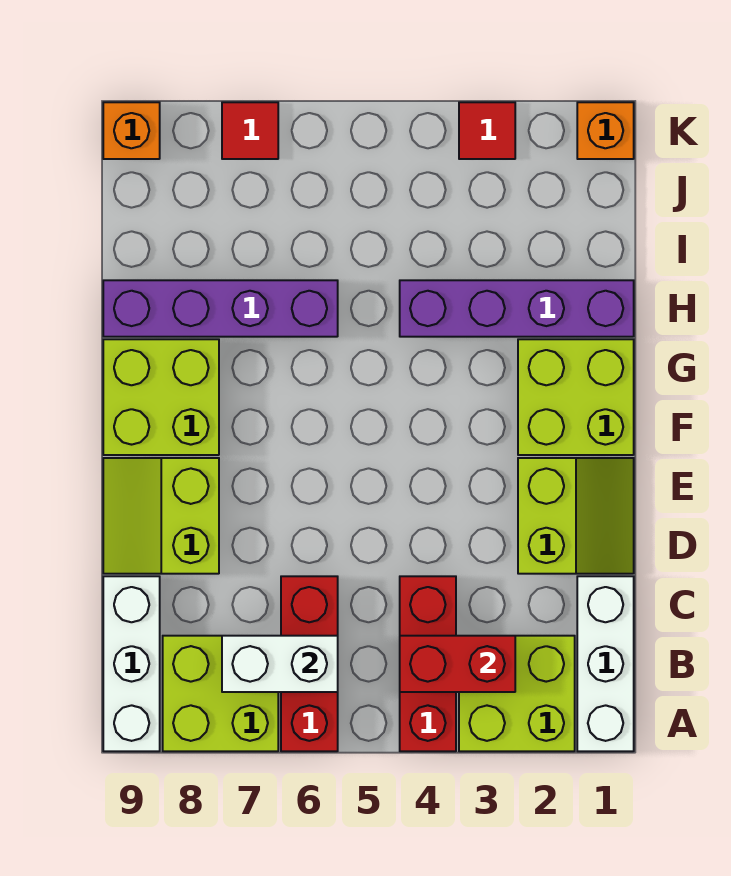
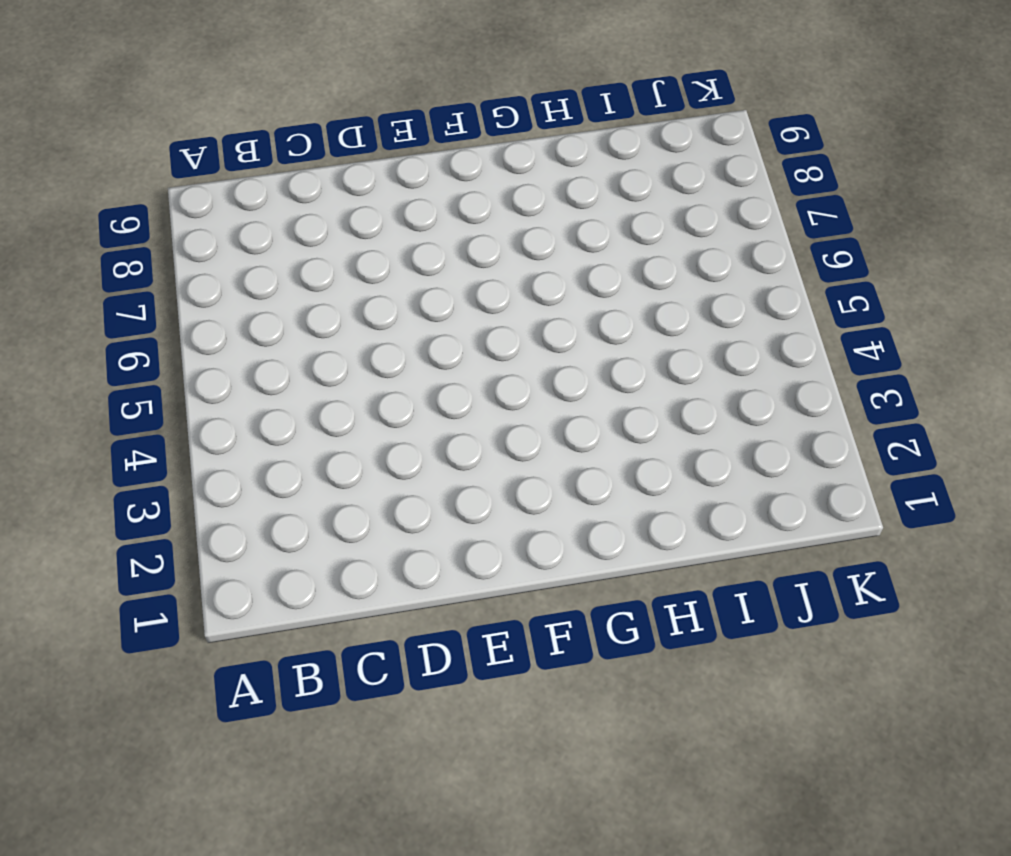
none -> white 1x3 brick [577,576,634,751]
none -> lime 2x2 brick [459,636,575,751]
none -> red 1x3 brick [400,576,456,751]

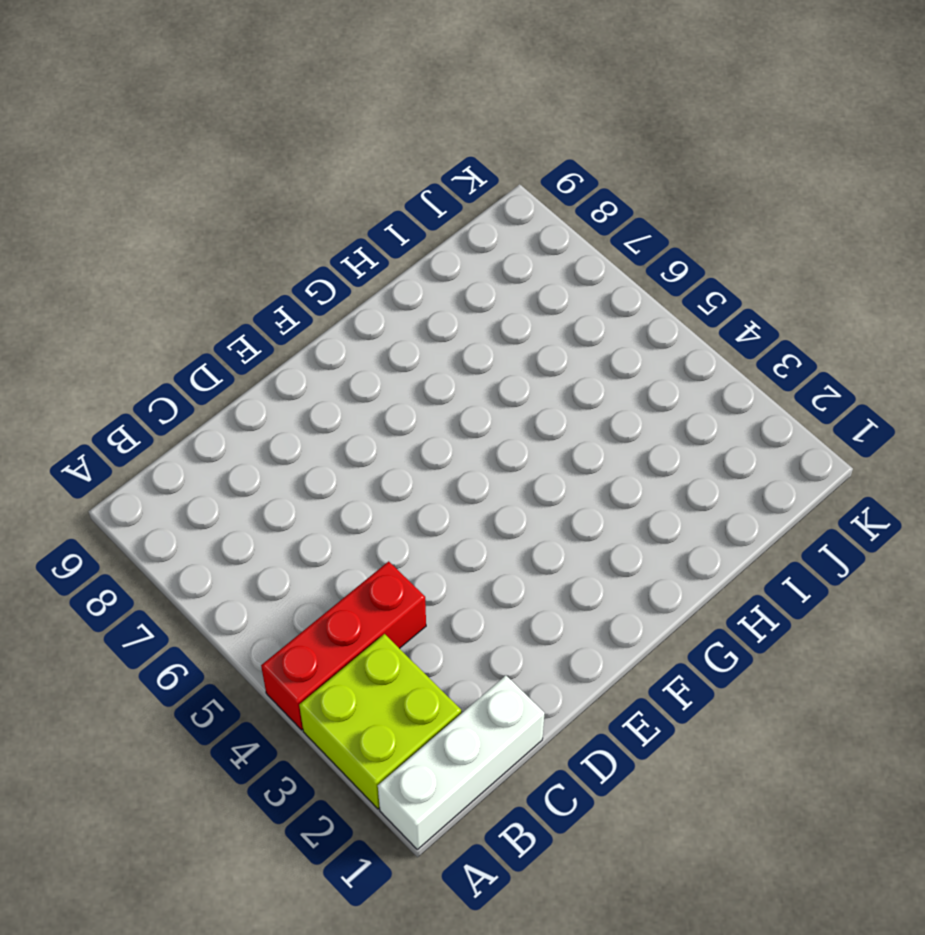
none -> red 1x3 brick [281,576,338,751]
none -> lime 2x2 brick [163,636,278,751]
none -> white 1x3 brick [103,576,160,751]

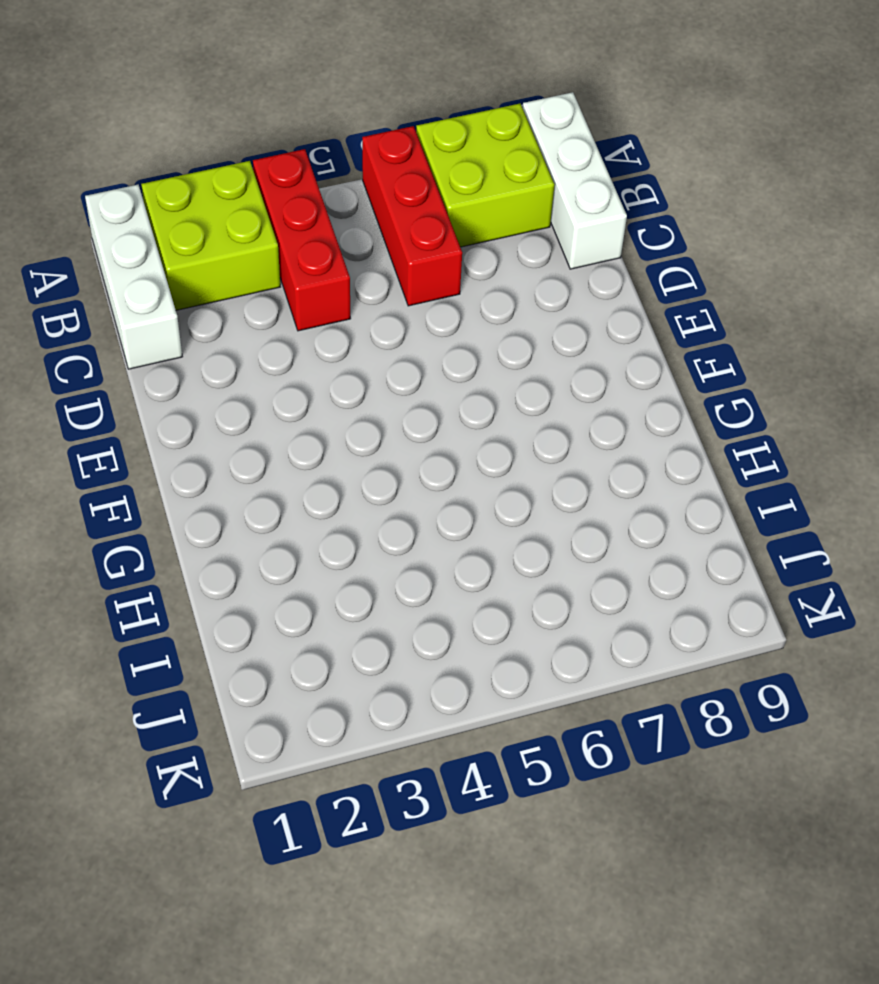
none -> lime 2x2 slope [518,458,634,574]
none -> lime 2x2 slope [103,458,219,574]
none -> lime 2x2 brick [518,339,634,455]

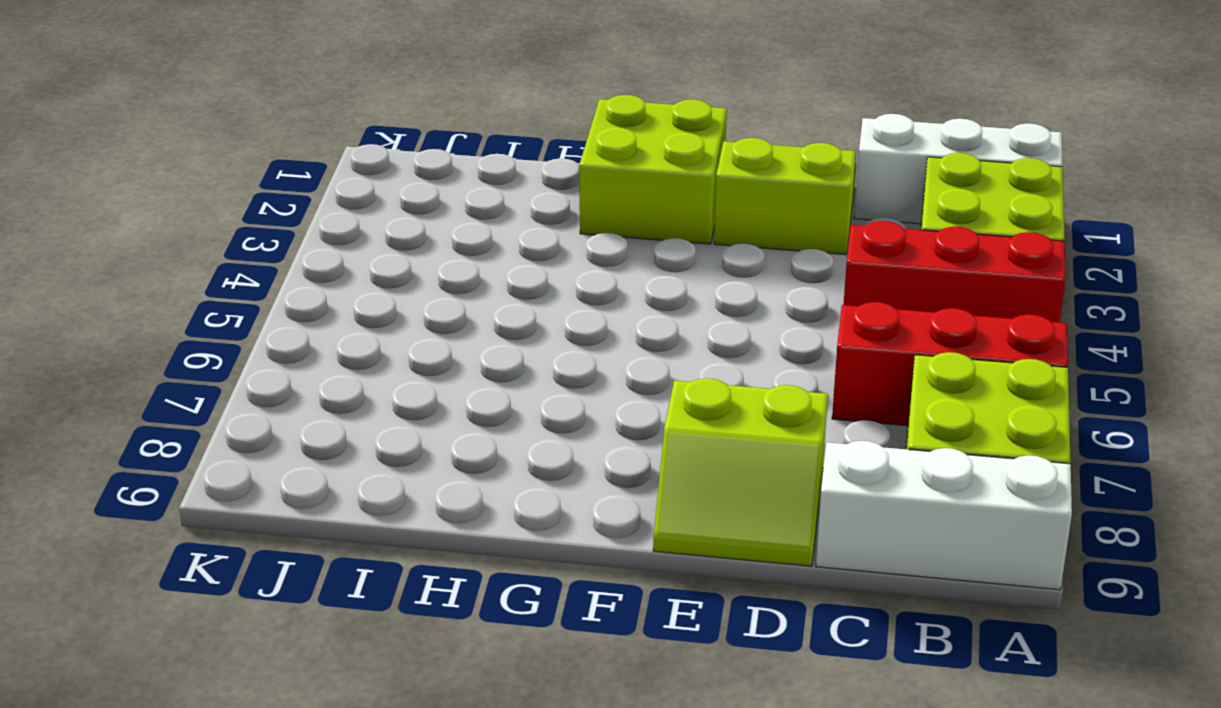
none -> lime 2x2 brick [103,339,219,455]
none -> purple 1x4 brick [400,280,634,337]
none -> purple 1x4 brick [103,280,338,337]

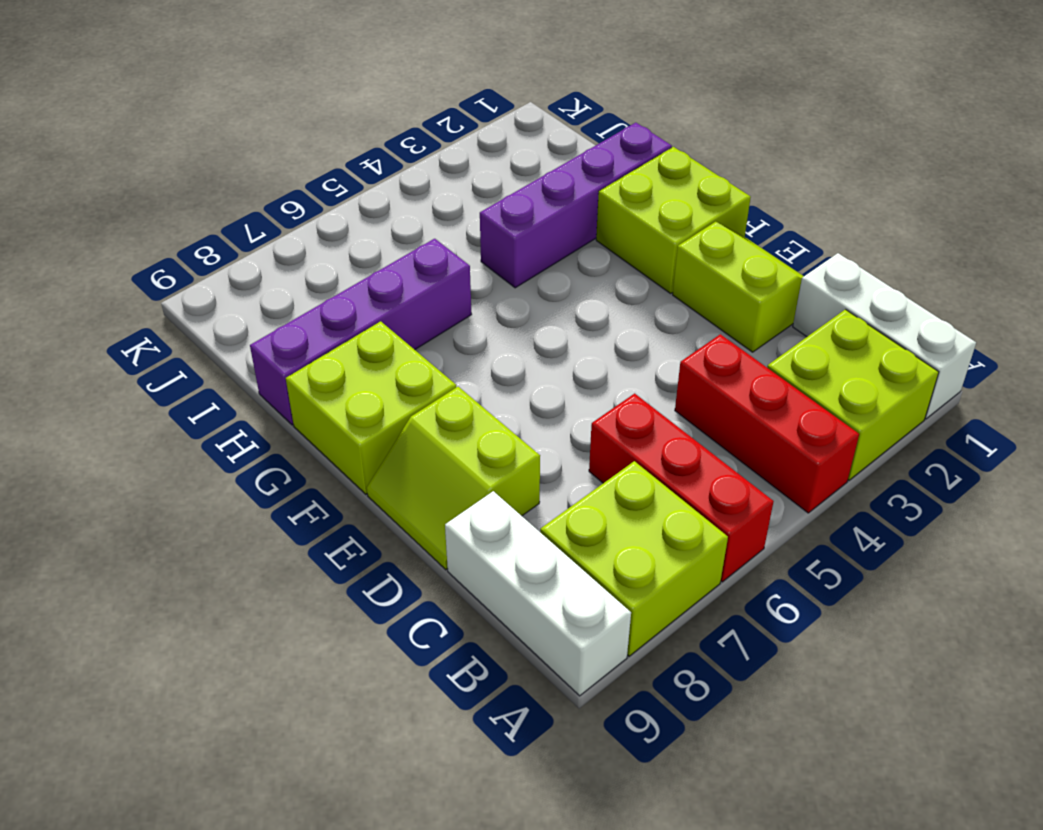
none -> orange 1x1 brick [577,102,634,159]
none -> red 1x1 tile [459,102,515,159]
none -> red 1x1 tile [222,102,278,159]

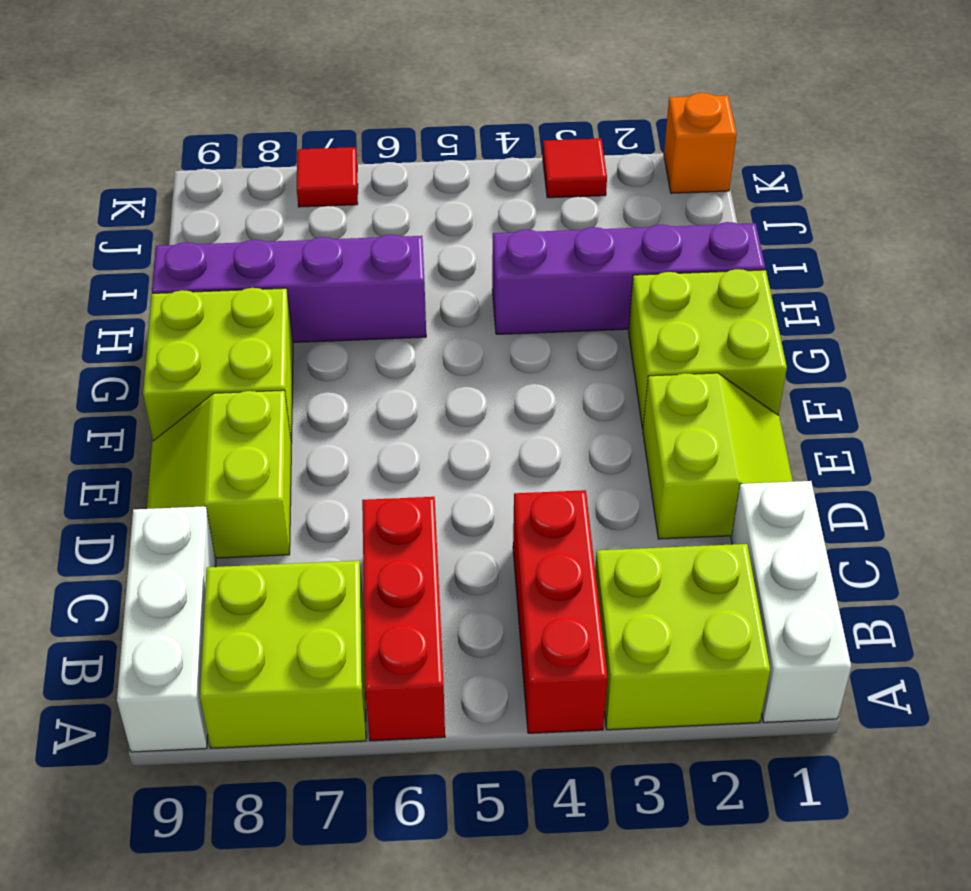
none -> orange 1x1 brick [103,102,160,159]
none -> red 1x2 brick [400,636,515,692]
none -> white 1x2 brick [222,636,338,692]

